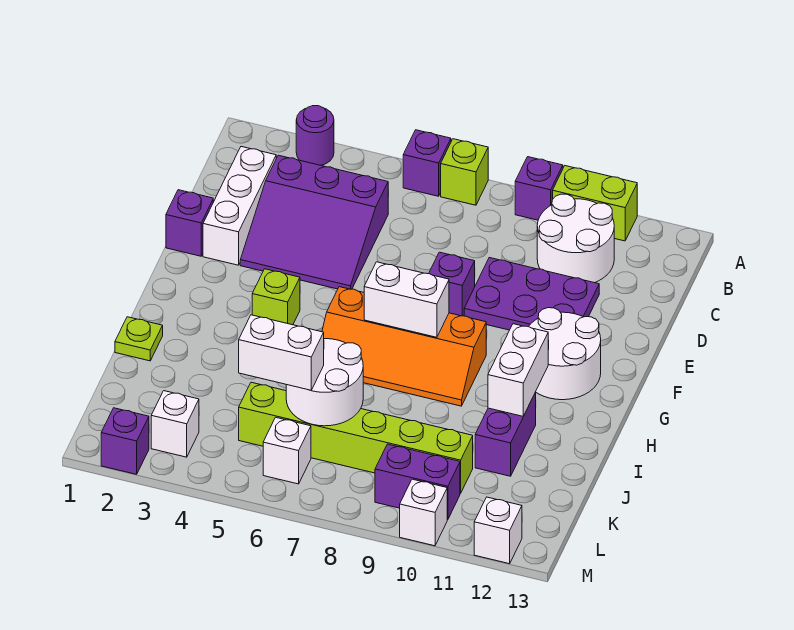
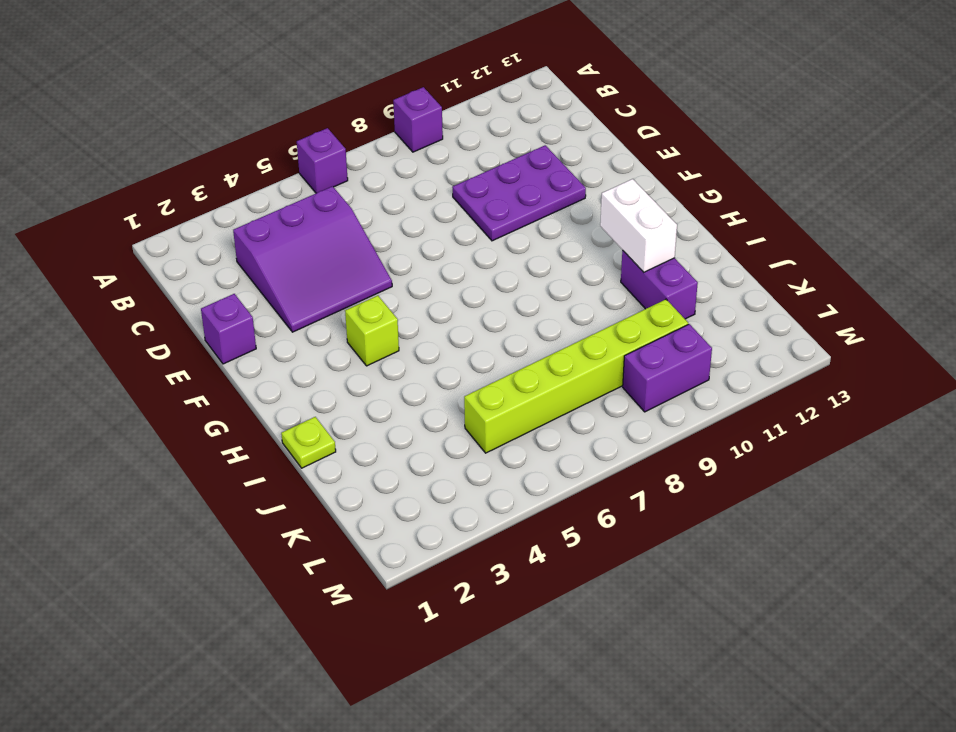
none -> purple 1x1 round brick [296,106,334,165]
none -> lime 1x1 brick [441,139,488,205]
none -> lime 1x2 brick [553,166,637,241]

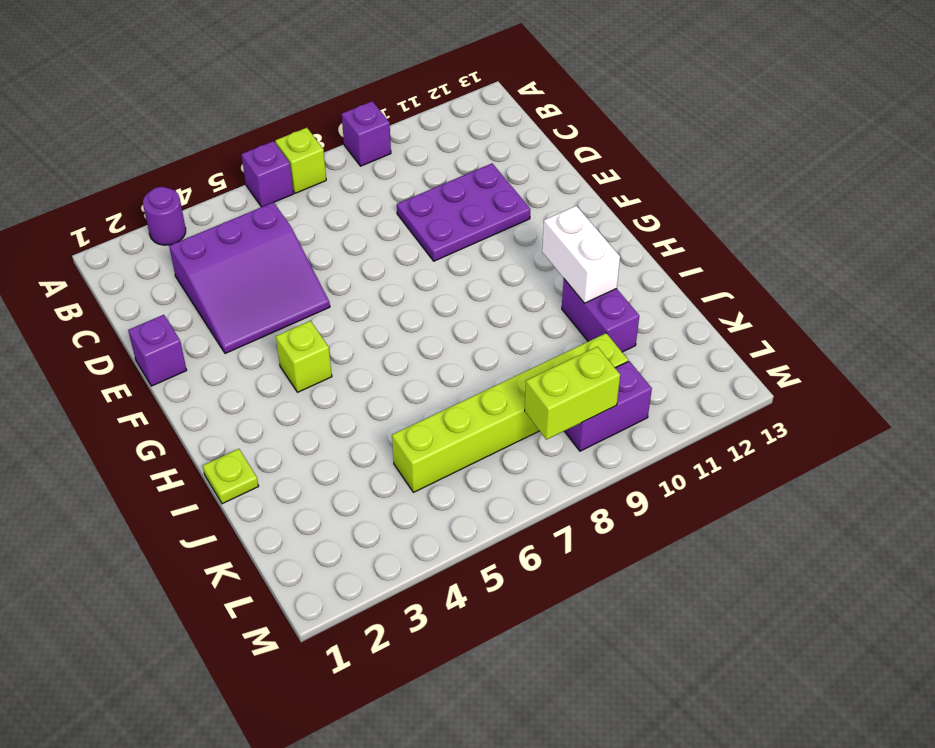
lime 1x2 brick [525,347,620,440] -> lime 1x2 brick moved to [553,166,637,241]
none -> white 2x2 round brick [537,194,614,283]
none -> white 1x3 brick [203,147,276,265]
none -> purple 1x1 brick [429,252,475,316]

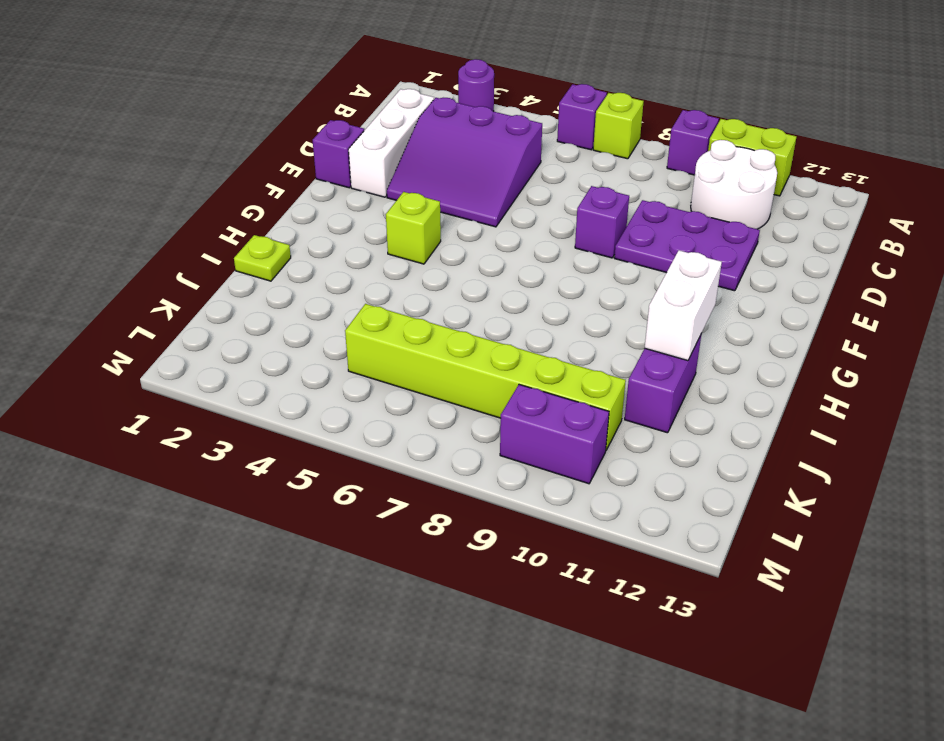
none -> white 2x2 round brick [528,308,601,400]
none -> orange 2x4 slope [322,287,486,406]
none -> white 1x1 brick [151,391,199,457]

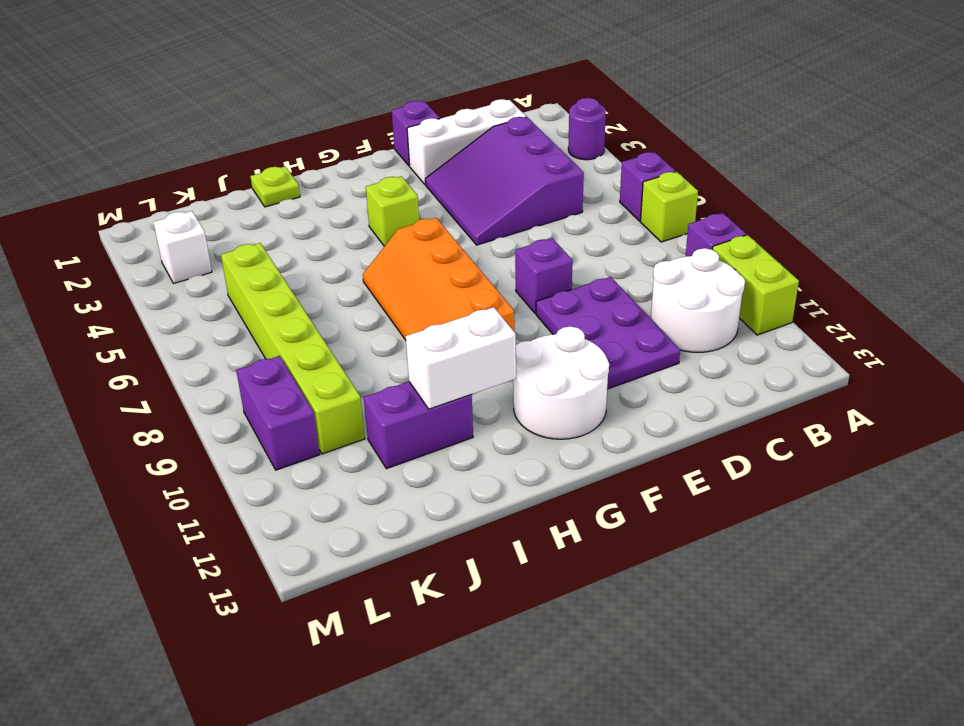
none -> white 1x1 brick [263,417,311,484]
none -> purple 1x1 brick [101,408,149,474]
none -> white 1x1 brick [400,479,447,546]

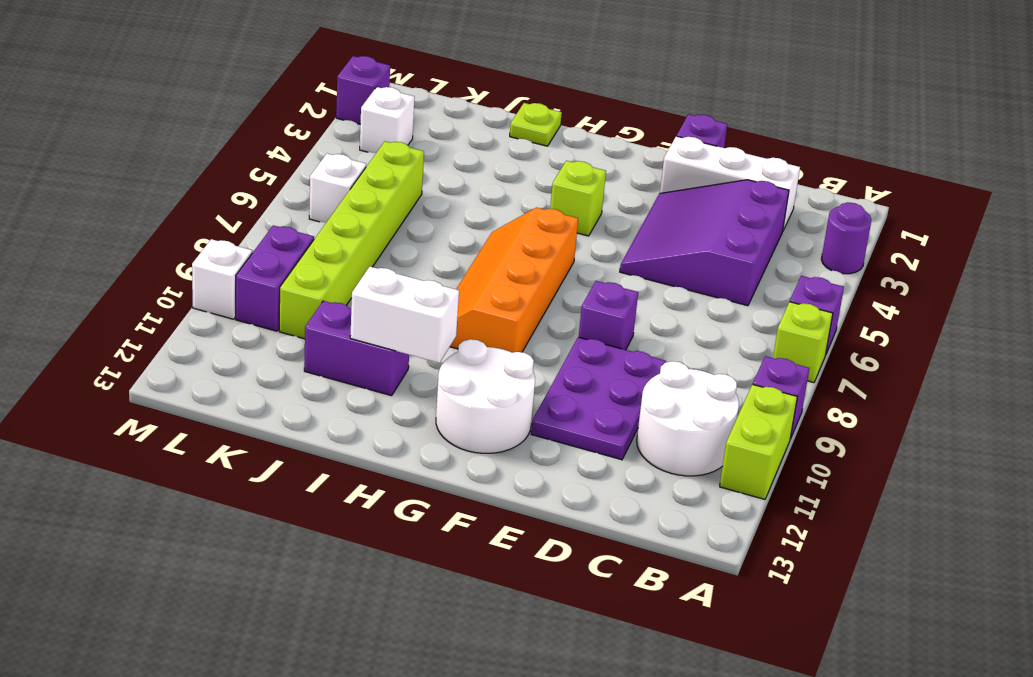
none -> white 1x1 brick [474,497,522,564]
none -> white 1x2 brick [364,262,449,337]
none -> white 2x2 round brick [286,339,363,426]

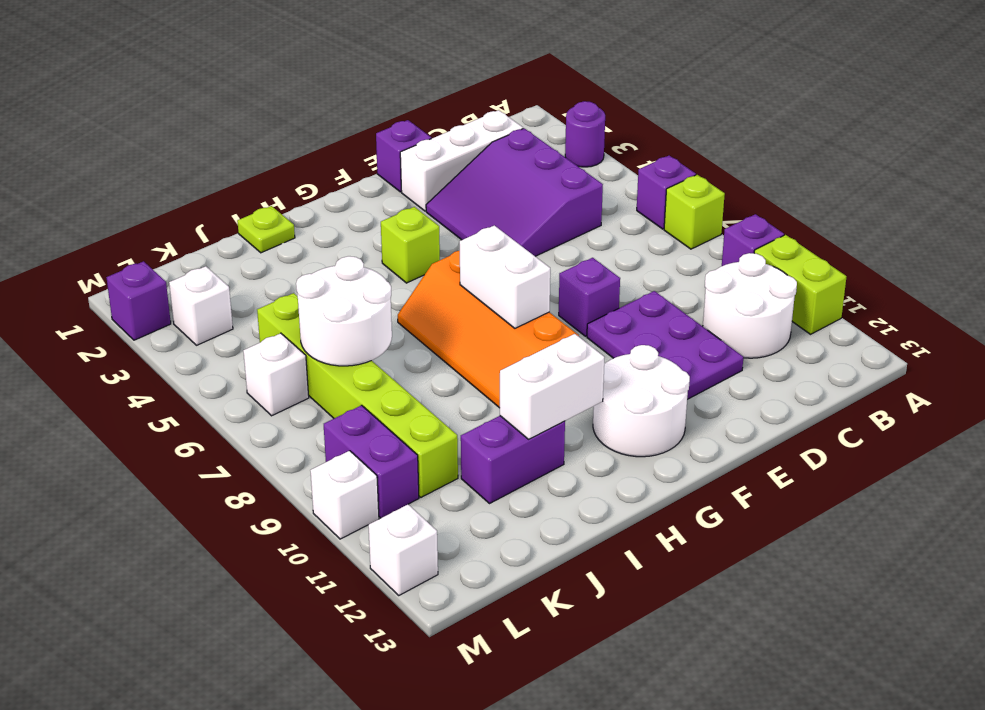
none -> white 1x2 brick [239,315,324,390]

